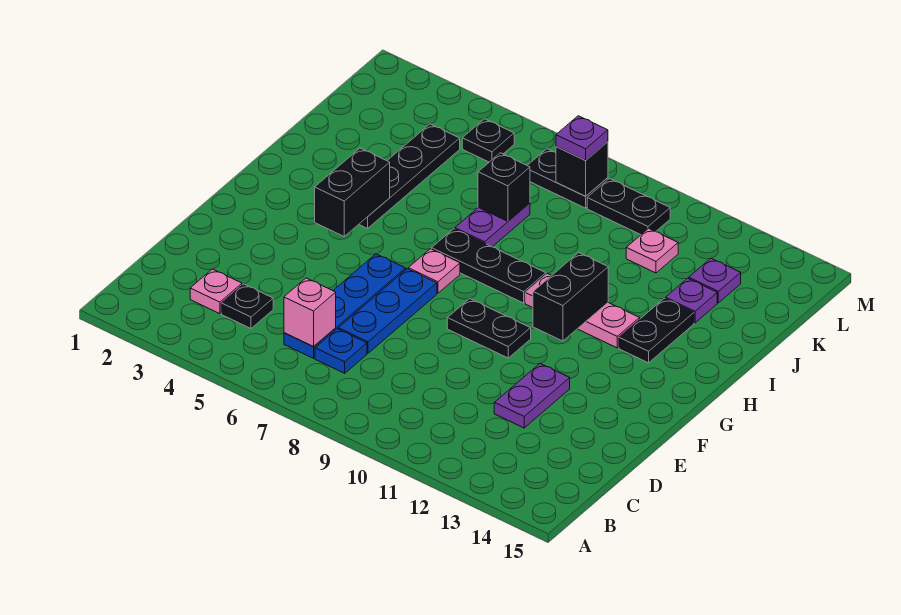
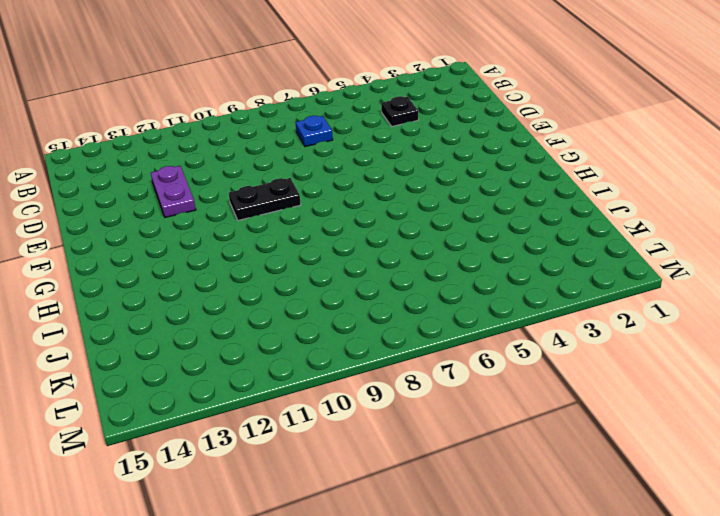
none -> pink 1x1 plate [190,269,242,314]
none -> blue 1x4 plate [284,254,406,358]
none -> blue 1x3 plate [338,269,437,353]

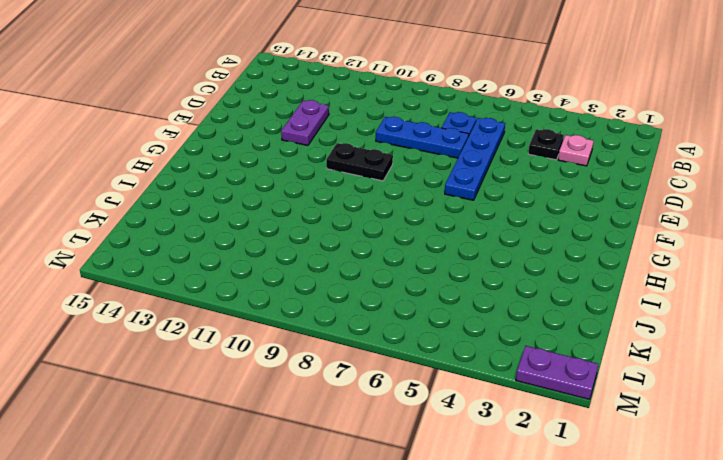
blue 1x3 plate [376,117,469,158] -> blue 1x3 plate turned to [338,269,437,353]
purple 1x2 plate [516,346,598,400] -> purple 1x2 plate turned to [455,203,530,247]
none -> pink 1x1 plate [408,249,460,293]
none -> black 1x4 plate [359,124,460,229]
none -> black 1x3 plate [432,229,546,303]

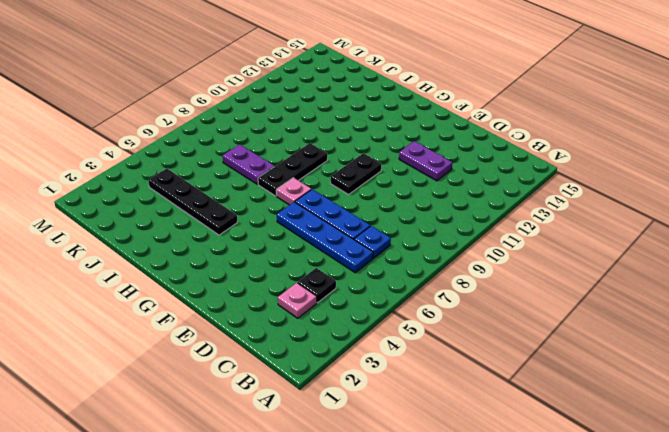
none -> pink 1x3 plate [525,274,640,348]
none -> black 1x2 plate [619,298,694,363]
none -> purple 1x1 plate [665,278,717,323]

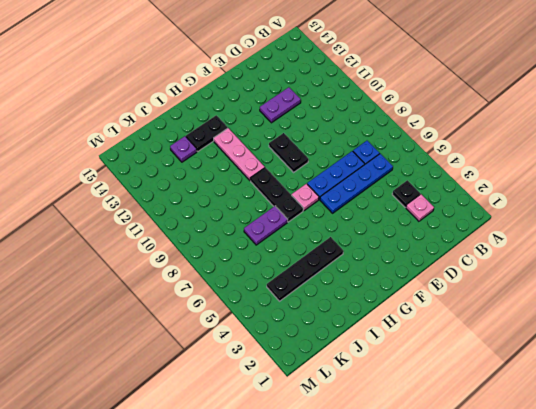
none -> pink 1x1 plate [626,228,678,273]
none -> purple 1x1 plate [689,258,741,303]
none -> black 1x1 plate [462,119,514,162]

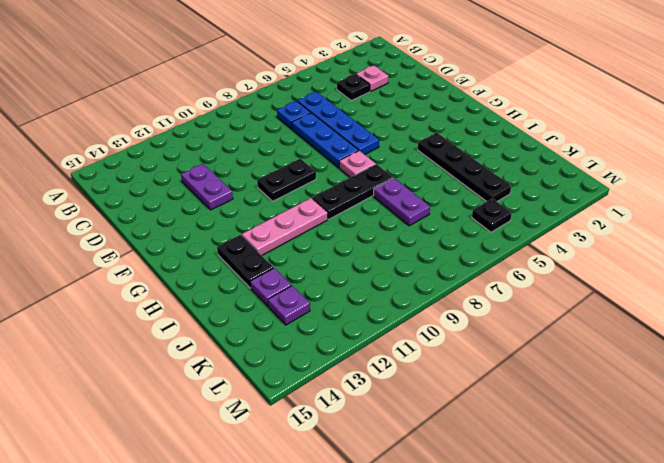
none -> pink 1x1 plate [626,228,678,273]
none -> black 1x2 plate [527,149,608,208]
none -> black 1x2 plate [587,179,670,235]

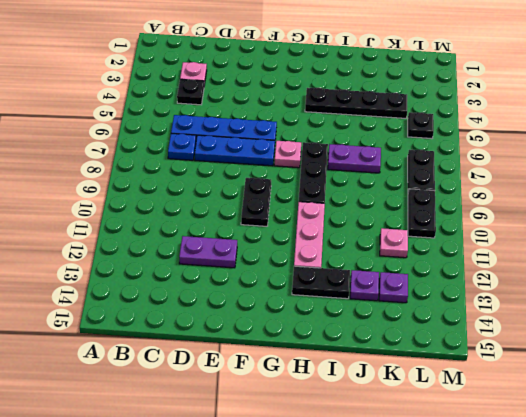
none -> pink 1x1 brick [284,278,336,347]
none -> black 1x2 brick [315,148,390,236]
none -> black 1x2 brick [533,253,608,341]

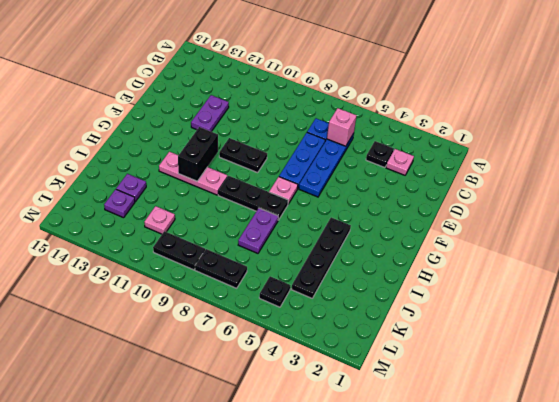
none -> black 1x2 plate [619,298,694,363]
none -> black 1x2 brick [315,148,390,236]
none -> black 1x1 brick [478,153,530,221]

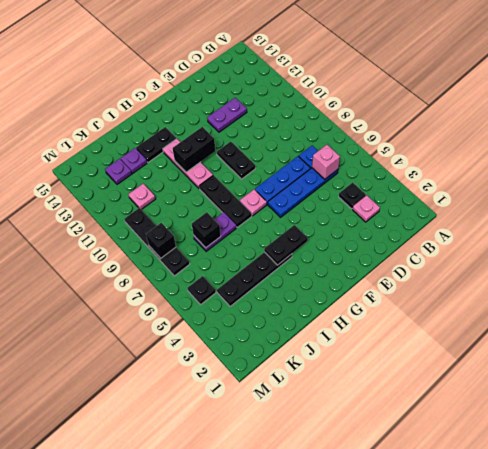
black 1x2 plate [264,225,308,265] -> black 1x2 brick [315,148,390,236]
none -> purple 1x1 plate [556,116,608,160]

